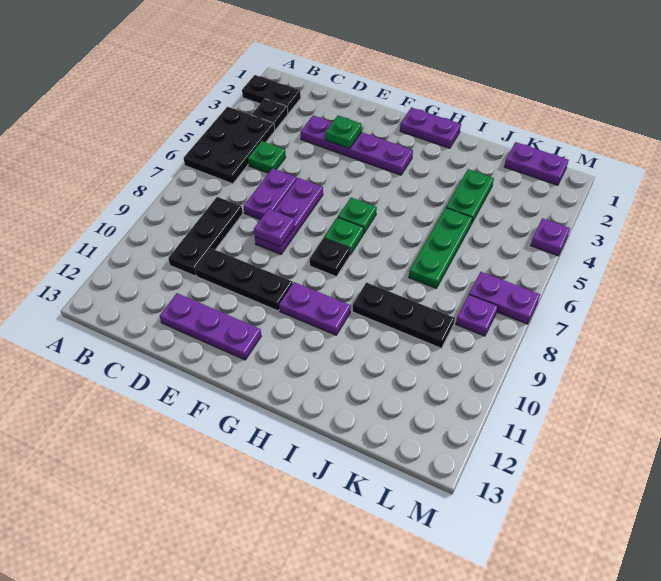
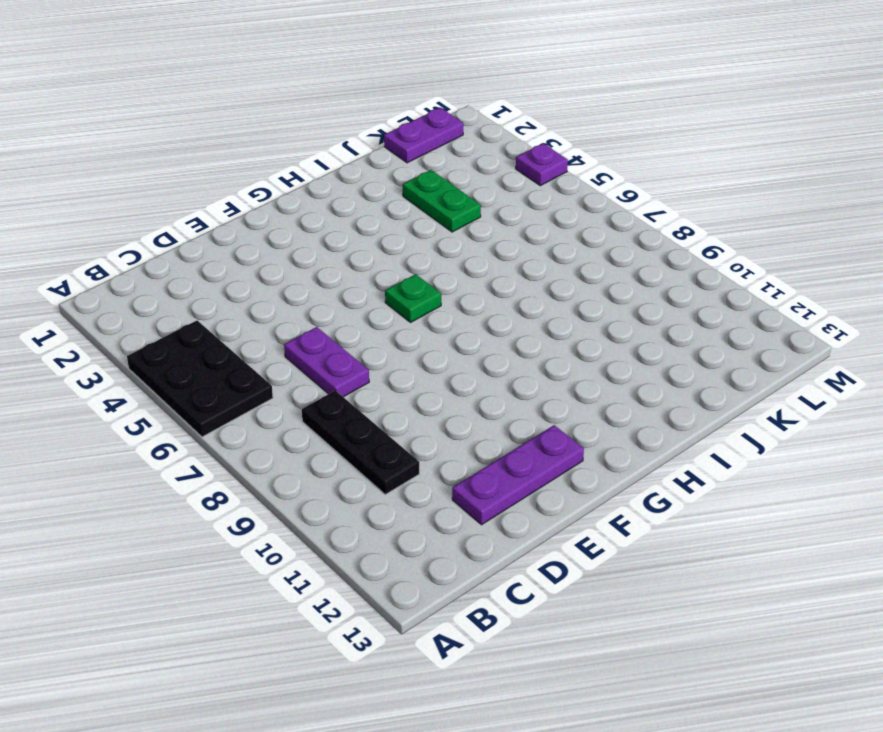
none -> black 1x2 plate [242,75,301,113]
none -> black 1x1 plate [252,99,288,130]
none -> green 1x1 plate [248,141,286,173]

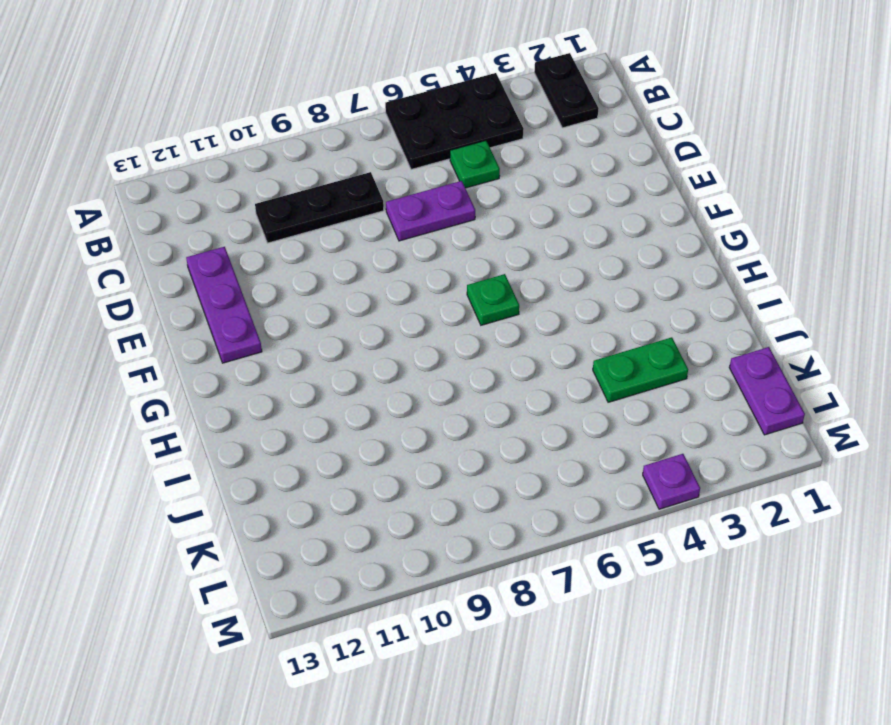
none -> black 1x1 plate [252,99,288,130]
none -> purple 1x4 plate [301,115,413,175]
none -> black 1x3 plate [195,248,293,311]

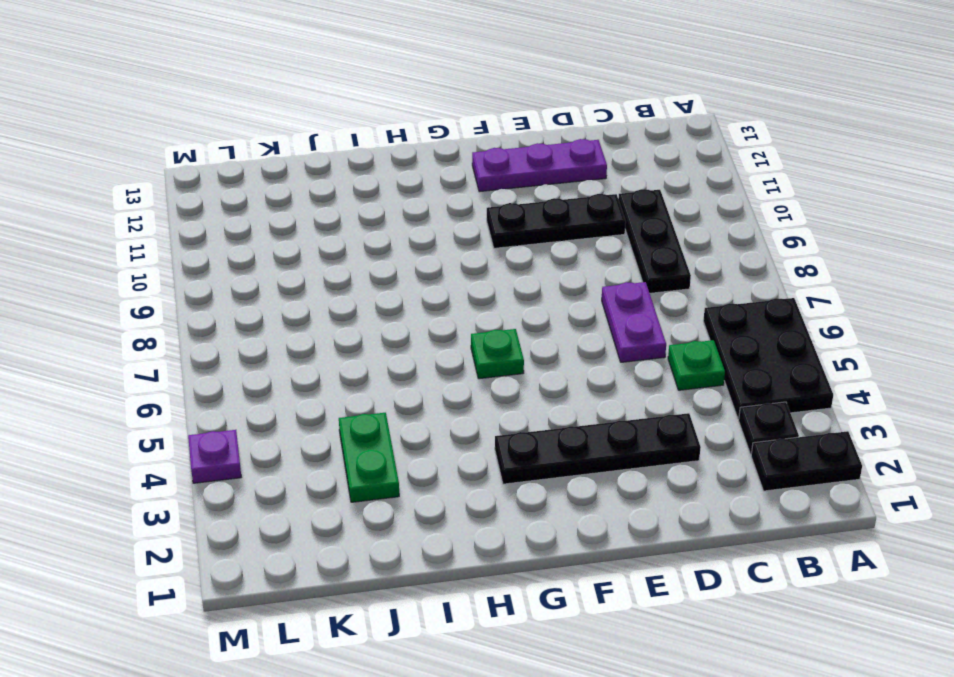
black 1x4 plate [495,413,701,484] -> purple 1x4 plate [301,115,413,175]
none -> purple 1x3 plate [255,178,323,254]
none -> purple 1x2 plate [400,107,461,148]
none -> green 1x1 plate [324,217,364,255]

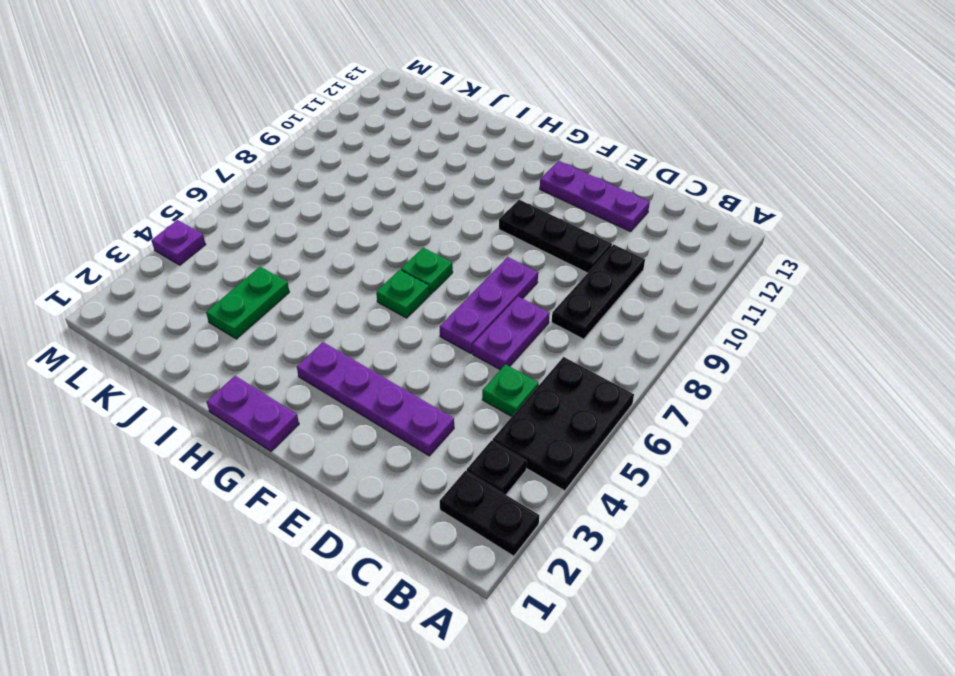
none -> black 1x1 plate [310,238,350,277]
none -> purple 1x2 plate [279,282,351,335]
none -> black 1x3 plate [352,282,455,348]

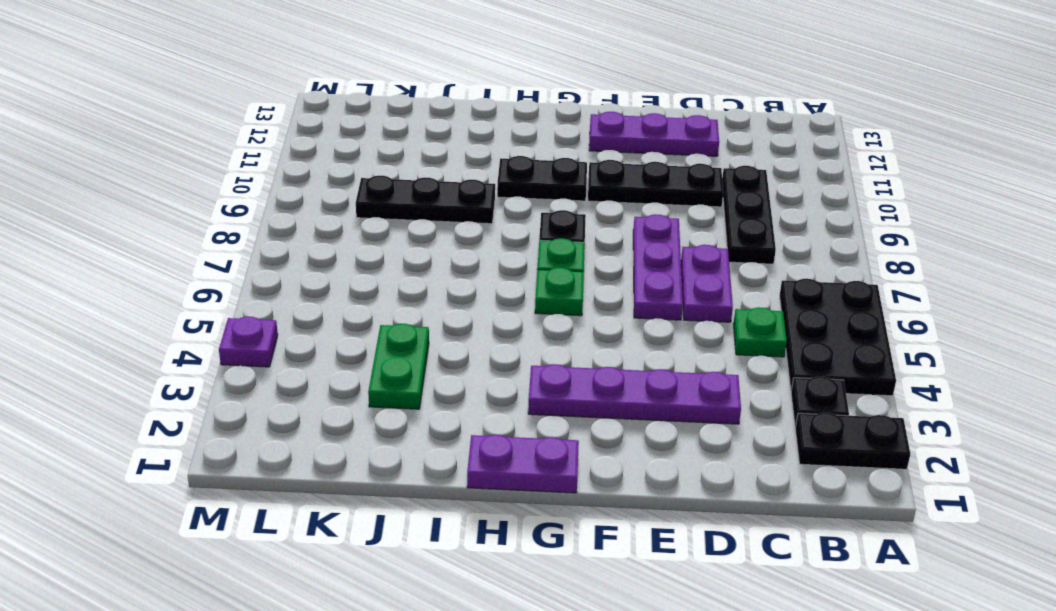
black 1x2 plate [497,156,587,201] -> purple 1x2 plate [279,282,351,335]
none -> green 1x3 plate [409,208,472,288]
none -> purple 1x2 plate [504,142,569,185]
none -> purple 1x2 plate [469,272,540,324]

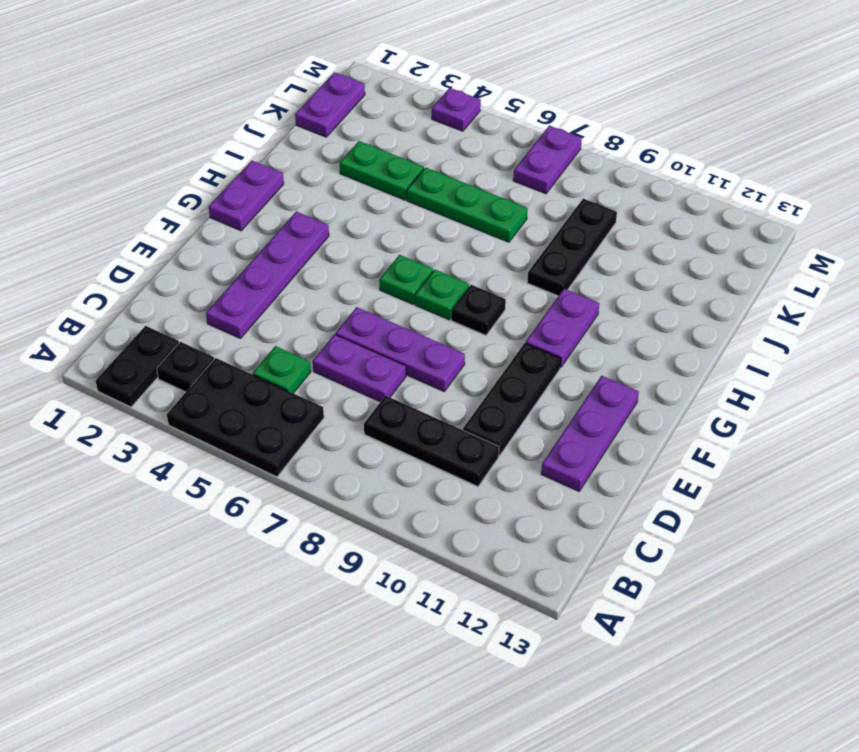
none -> purple 1x1 plate [456,295,498,336]
none -> green 1x1 plate [325,116,362,149]
none -> purple 1x1 plate [254,209,295,247]

